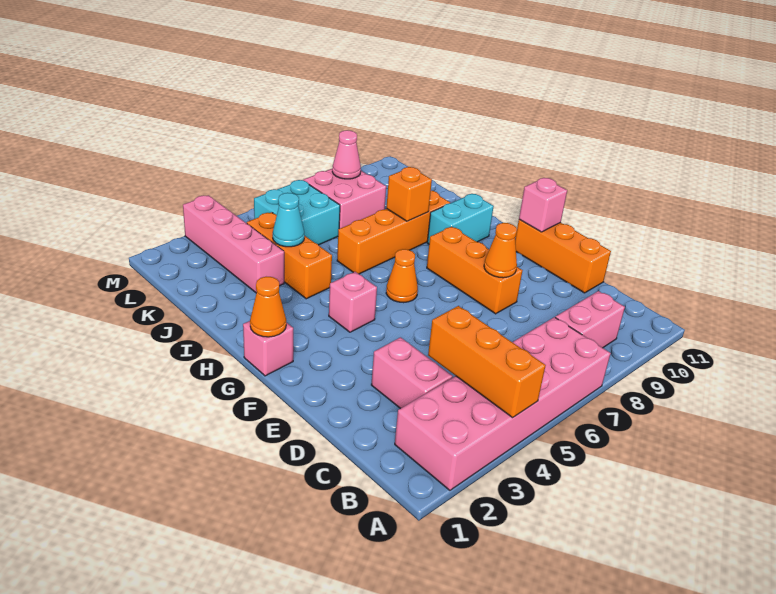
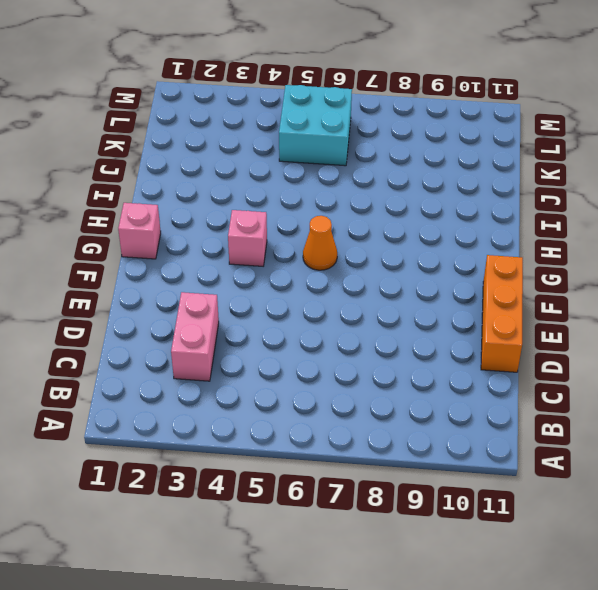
none -> pink 2x6 brick [395,317,611,490]
none -> pink 1x2 brick [555,291,625,348]
none -> orange 1x3 brick [427,227,523,314]

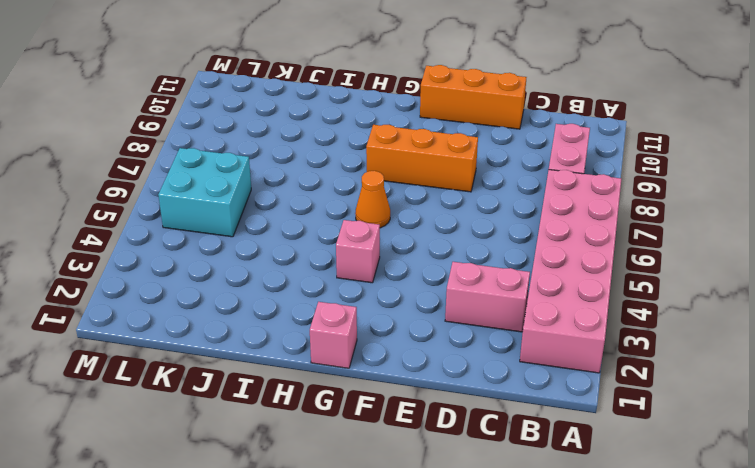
none -> cyan 1x2 brick [427,194,494,244]
none -> orange 1x3 brick [247,212,332,299]
none -> orange 1x4 brick [337,191,450,274]

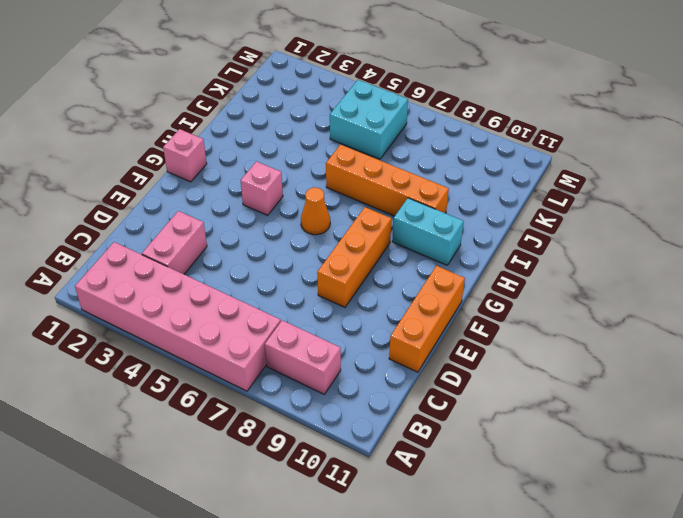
none -> orange 1x3 brick [247,212,332,299]
none -> pink 1x4 brick [183,195,284,293]
none -> pink 2x2 brick [303,169,386,229]

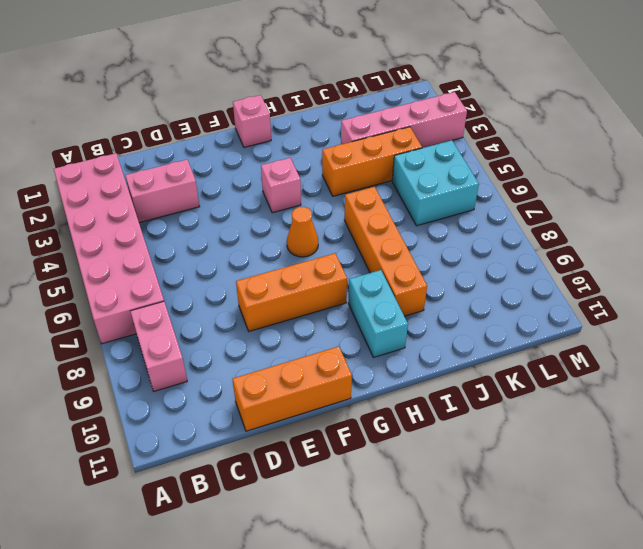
none -> pink 2x2 brick [303,169,386,229]
none -> orange 1x3 brick [428,306,546,418]
none -> orange 1x1 cone [484,223,517,278]

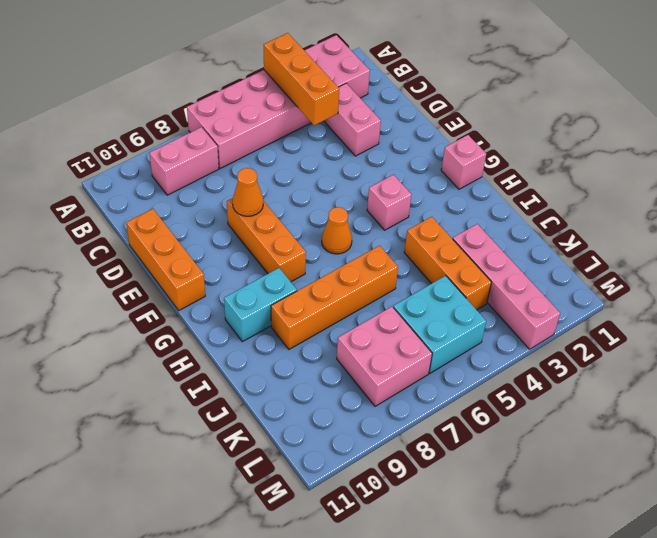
none -> pink 1x1 brick [519,178,567,232]
none -> orange 1x1 cone [250,277,286,337]
none -> orange 1x1 brick [387,167,432,221]

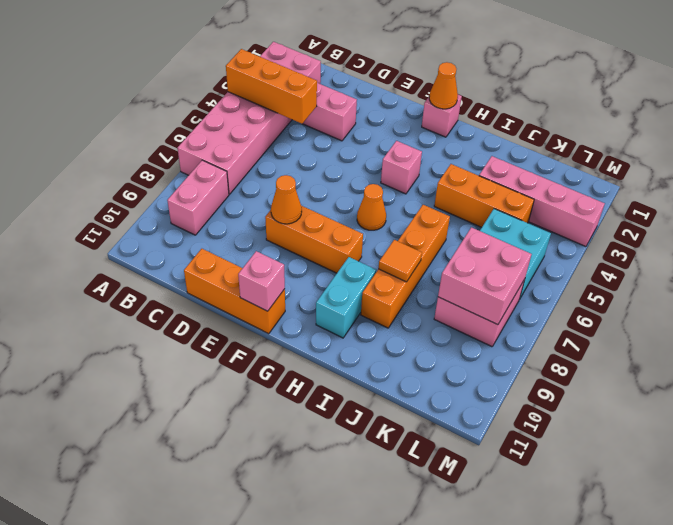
orange 1x1 tile [378,240,422,282] -> orange 1x1 brick [387,167,432,221]
pink 2x2 brick [438,227,531,325] -> pink 1x1 cone [332,130,361,179]
none -> cyan 1x1 cone [273,193,304,247]

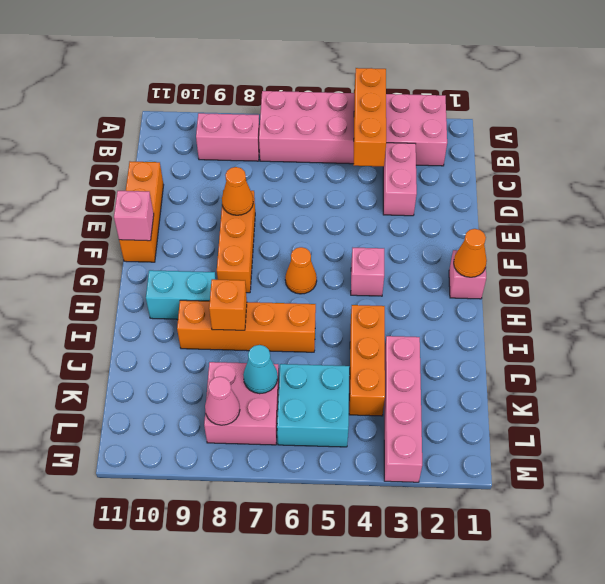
cyan 1x1 cone [243,345,278,394] -> cyan 1x1 cone moved to [273,193,304,247]

